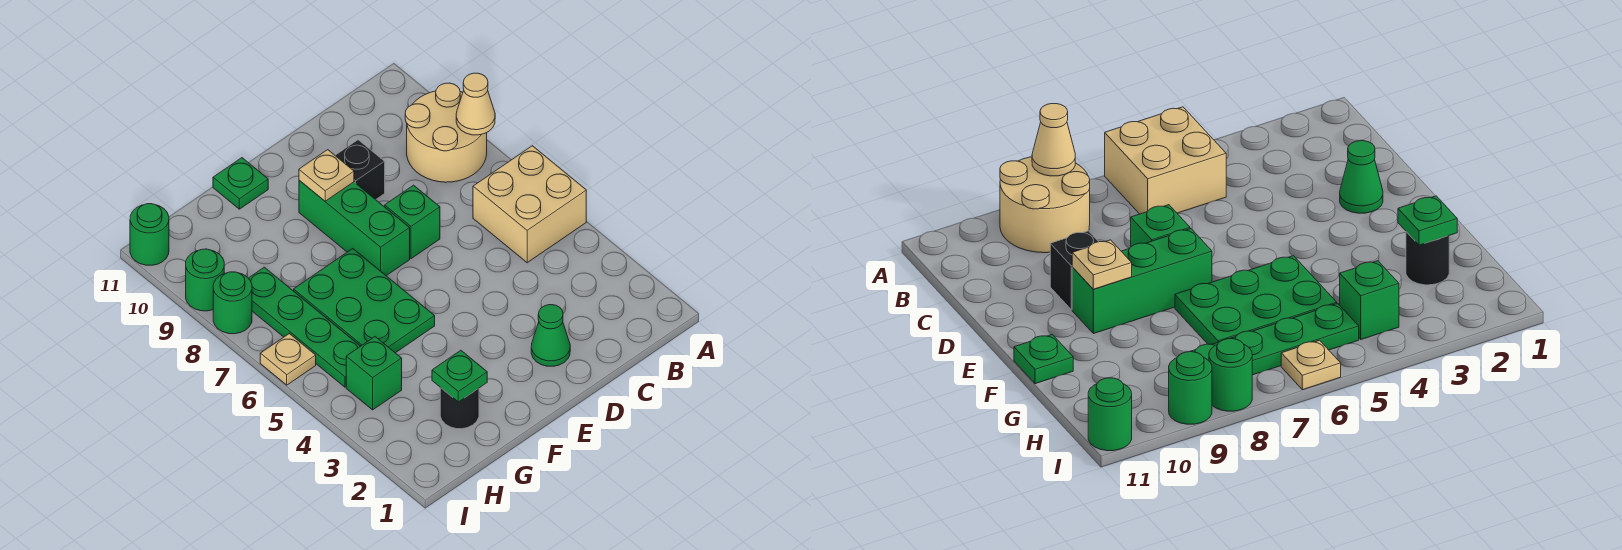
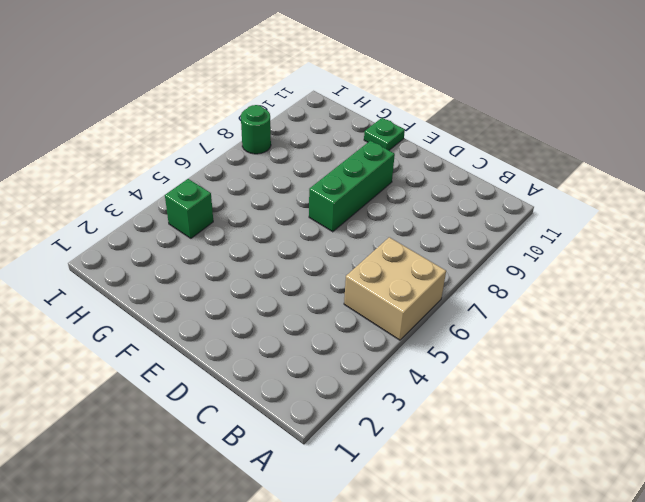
none -> tan 2x2 round brick [405,83,487,182]
none -> green 1x1 cone [531,305,570,366]
none -> green 1x1 brick [385,185,440,259]

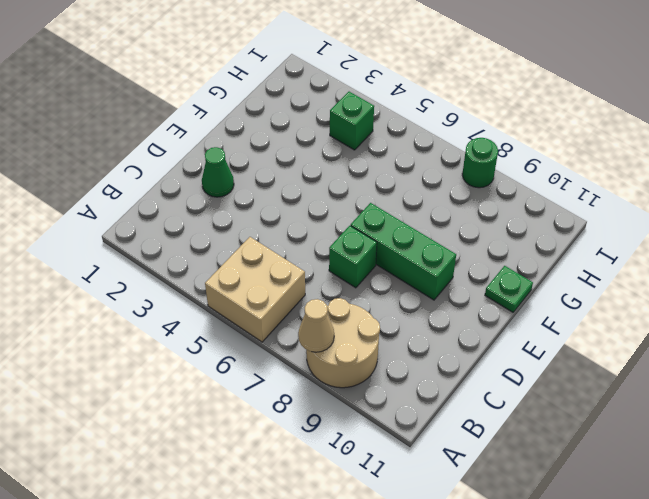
none -> black 1x1 brick [335,140,385,200]
none -> green 2x3 plate [294,249,435,353]
none -> black 1x1 round brick [440,388,479,429]

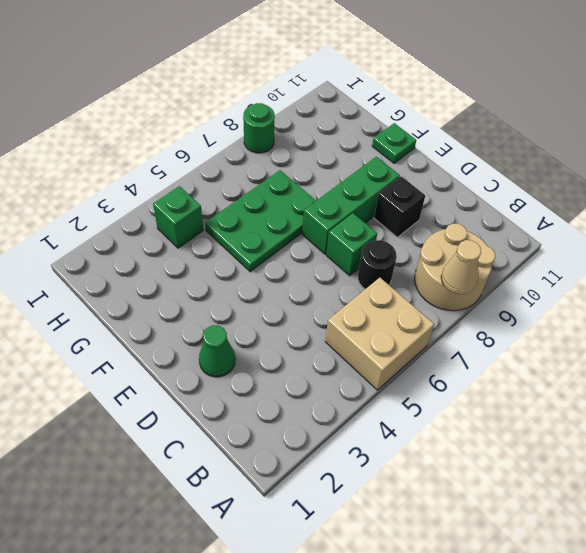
black 1x1 round brick [358,240,397,289] -> black 1x1 round brick moved to [440,388,479,429]
none -> green 1x4 plate [249,267,360,387]
none -> tan 1x1 plate [260,334,316,385]
none -> green 1x1 round brick [186,249,224,311]

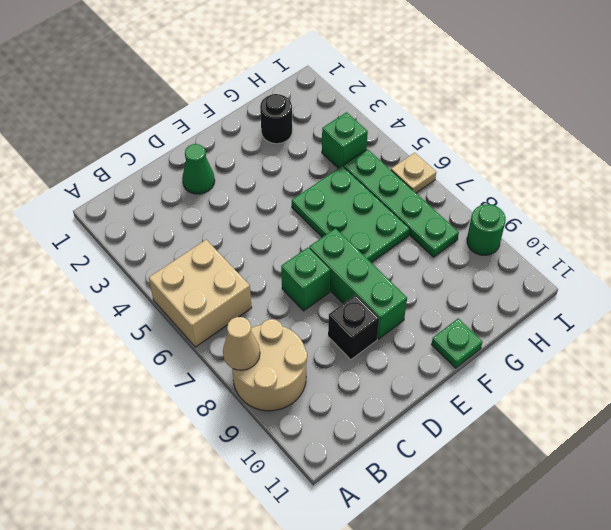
none -> green 1x1 round brick [213,272,252,334]
none -> green 1x1 round brick [130,204,169,265]
none -> tan 1x1 plate [299,150,354,201]

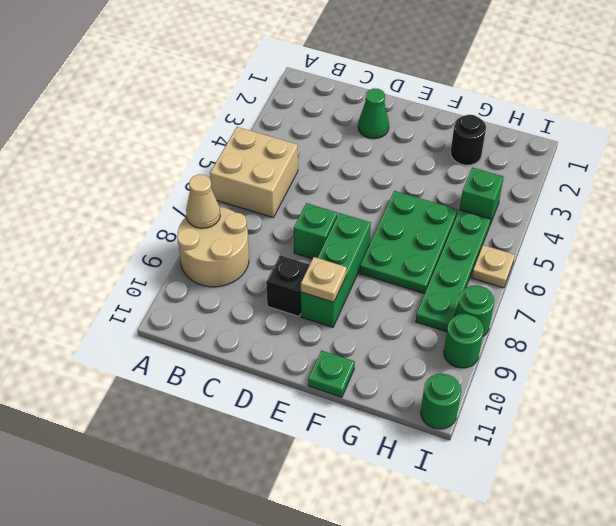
none -> green 1x1 plate [432,350,487,402]

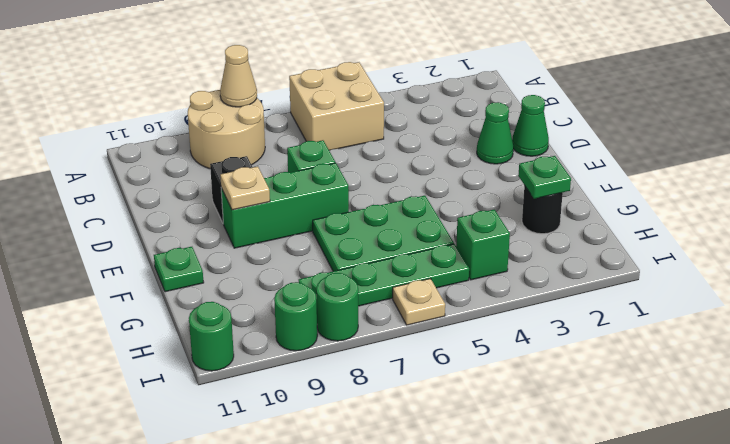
green 1x1 cone [512,95,549,156] -> none

